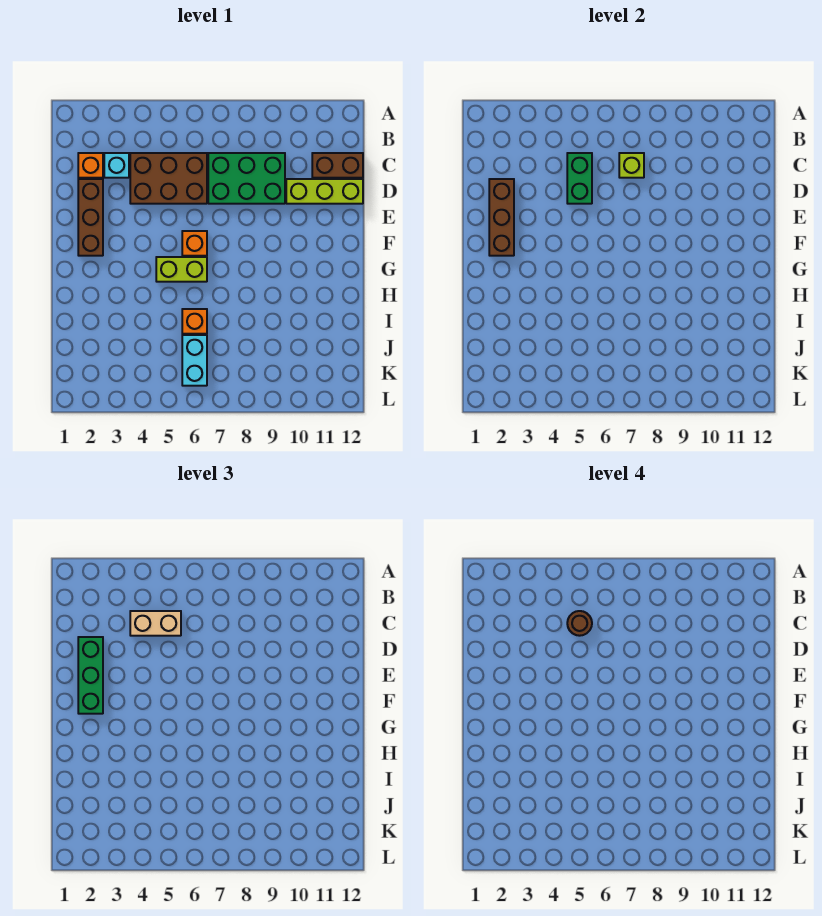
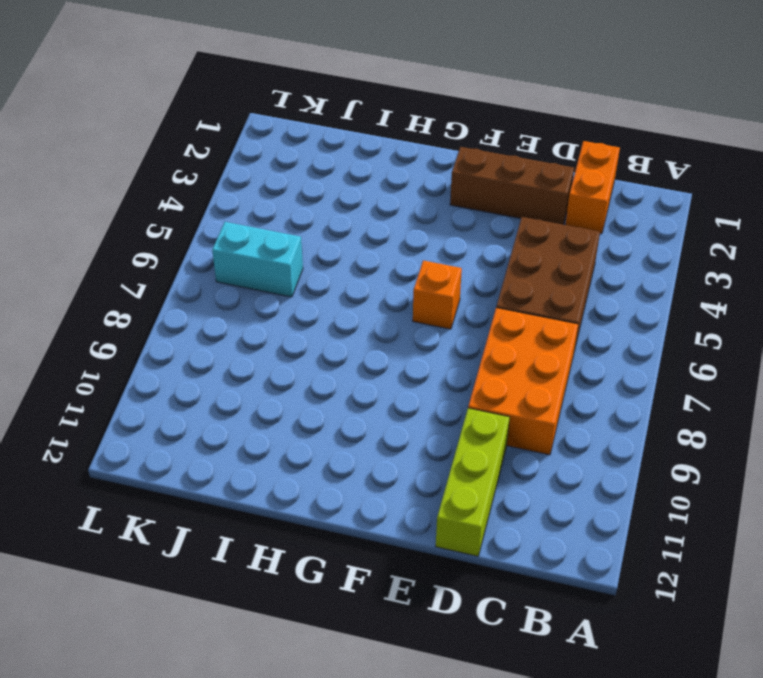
orange 1x2 brick [565,141,620,234] -> orange 1x1 brick [78,153,103,178]
orange 2x3 brick [468,308,578,455] -> green 2x3 brick [208,153,285,204]
none -> cyan 1x1 brick [104,153,129,178]
none -> brown 1x2 brick [312,153,363,178]
none -> lime 1x2 brick [156,257,207,282]

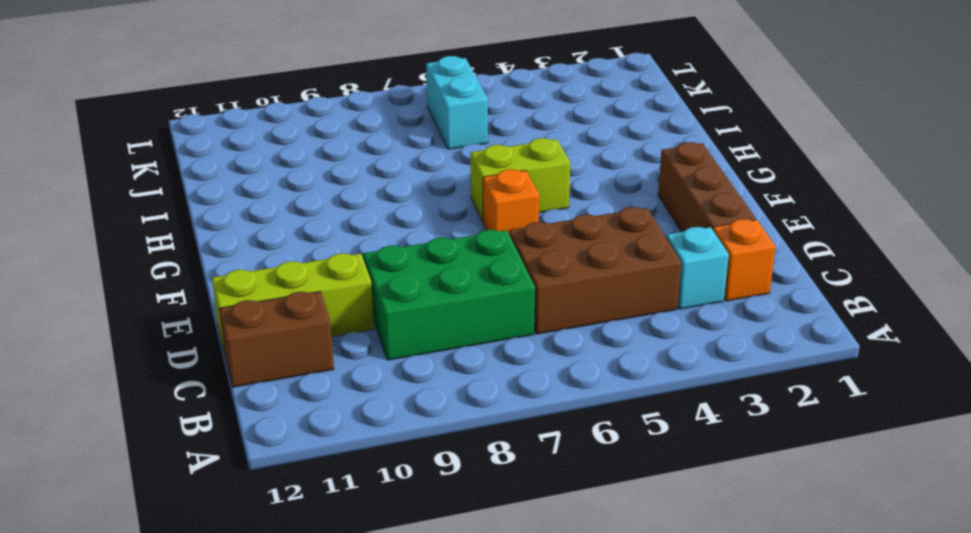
none -> orange 1x1 brick [182,309,207,334]
none -> green 1x2 brick [567,153,592,204]
none -> lime 1x1 brick [619,153,644,178]

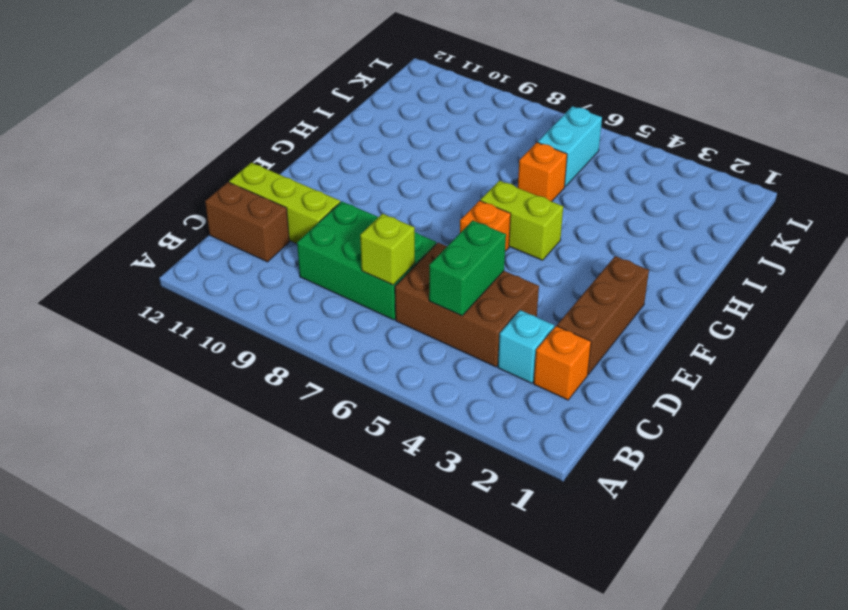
none -> brown 1x3 brick [489,179,514,256]
none -> tan 1x2 brick [130,611,181,636]
none -> green 1x3 brick [78,637,103,714]

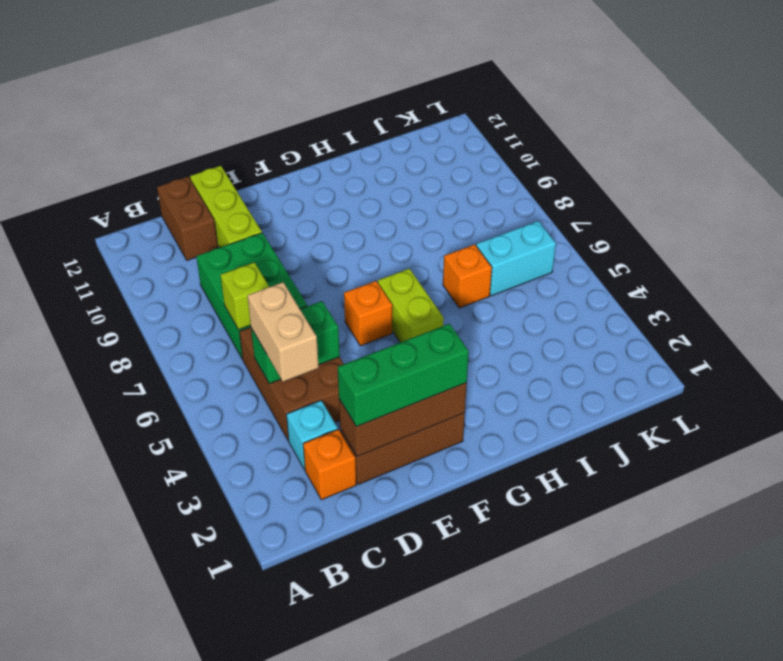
none -> brown 1x1 round brick [567,611,592,636]

